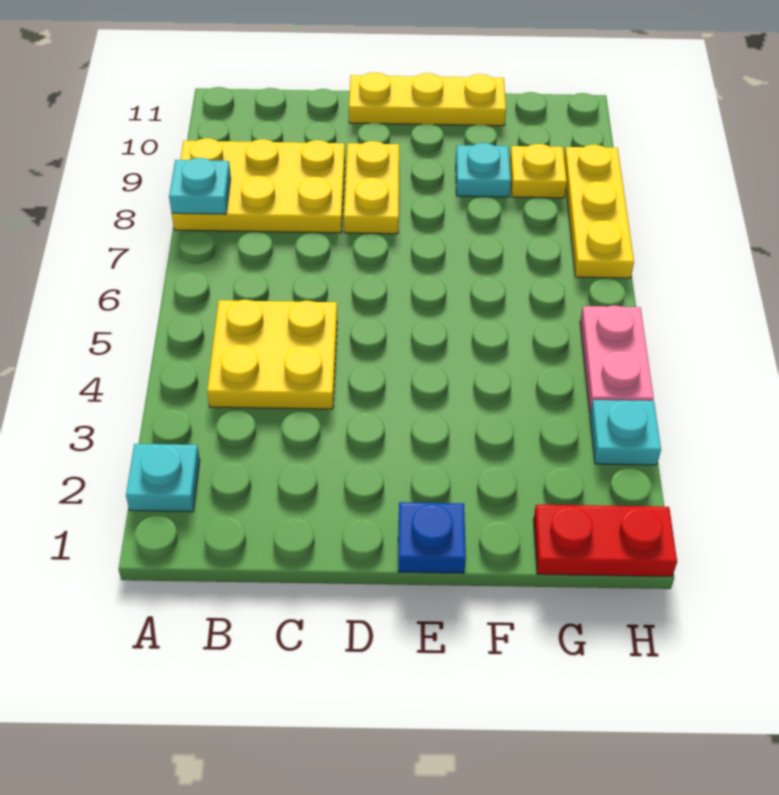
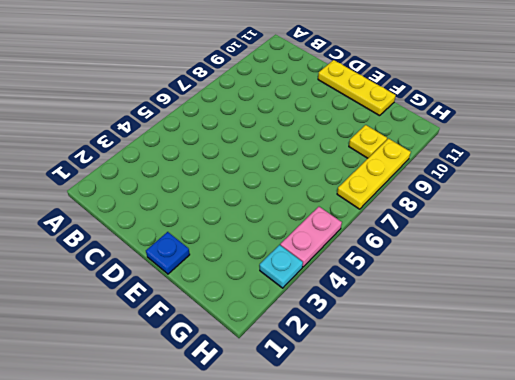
none -> cyan 1x1 plate [126,444,200,512]
none -> yellow 2x3 plate [172,138,345,233]
none -> yellow 2x2 plate [207,300,337,409]

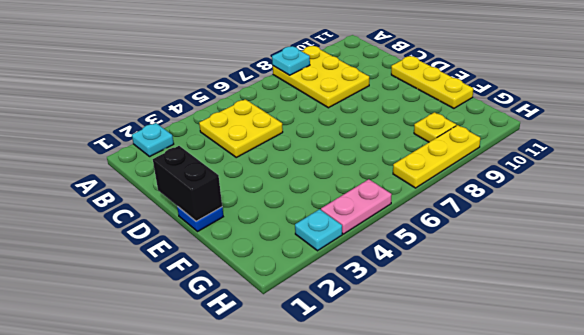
black 1x2 brick [153,146,222,221] -> none
none -> yellow 1x2 plate [344,141,399,234]
none -> cyan 1x1 plate [456,143,511,197]
none -> red 1x2 plate [533,505,677,576]

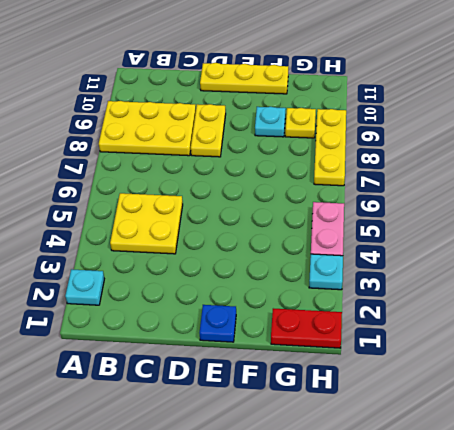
none -> cyan 1x1 plate [169,158,231,214]

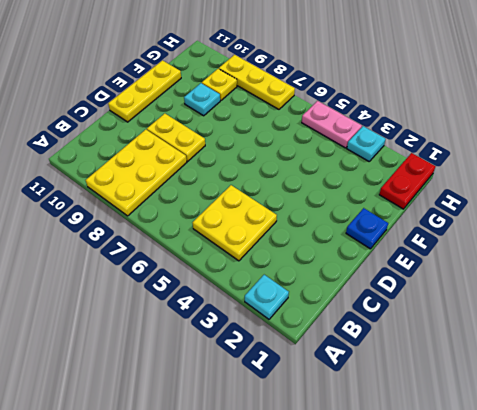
none -> cyan 1x1 plate [169,158,231,214]

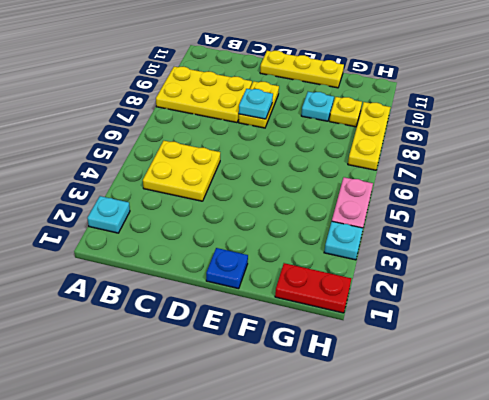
cyan 1x1 plate [239,89,273,119] -> cyan 1x1 plate moved to [169,158,231,214]

